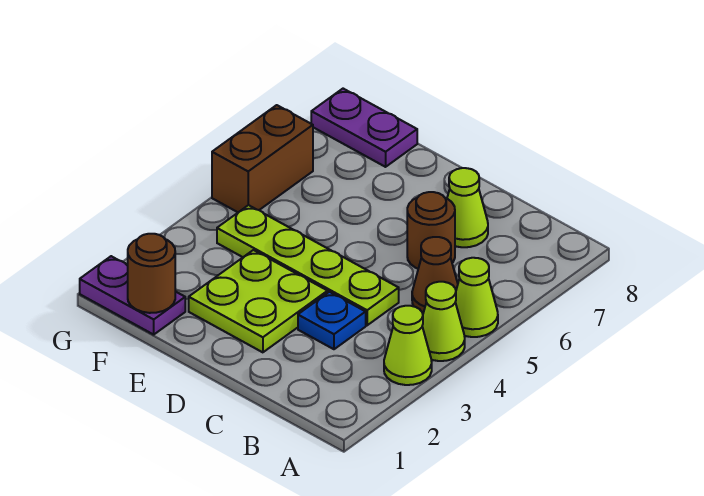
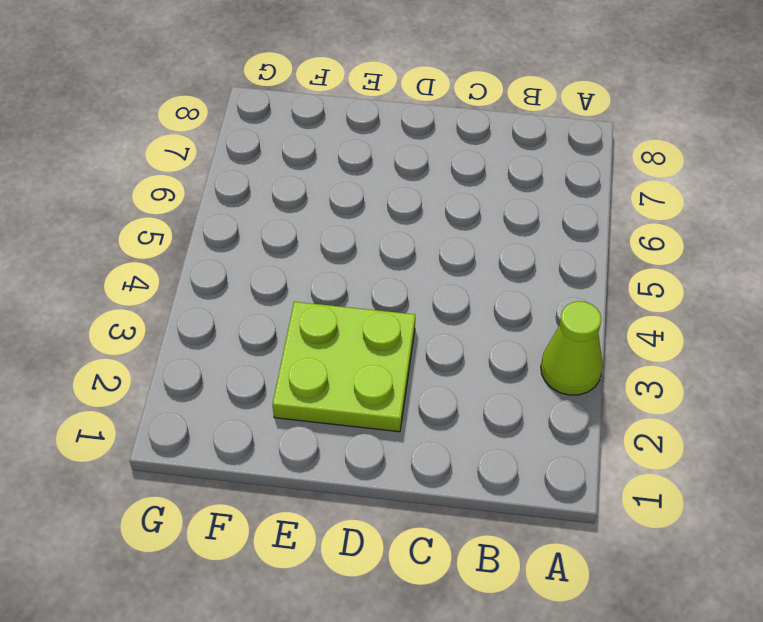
none -> lime 1x1 cone [422,282,465,361]
none -> lime 1x1 cone [455,258,498,337]
none -> brown 1x1 cone [412,237,458,313]

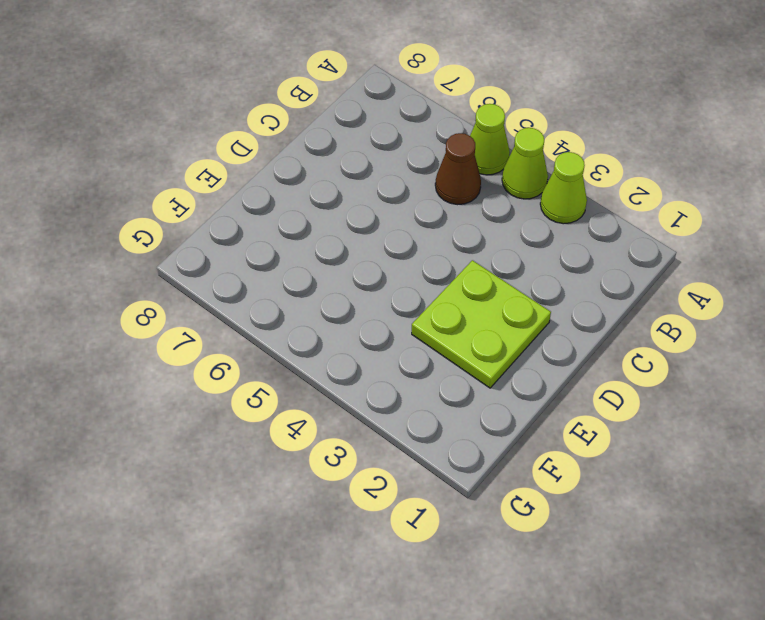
none -> blue 1x1 plate [298,292,366,349]
none -> lime 1x4 plate [217,205,399,325]
none -> brown 1x1 round brick [407,192,455,269]

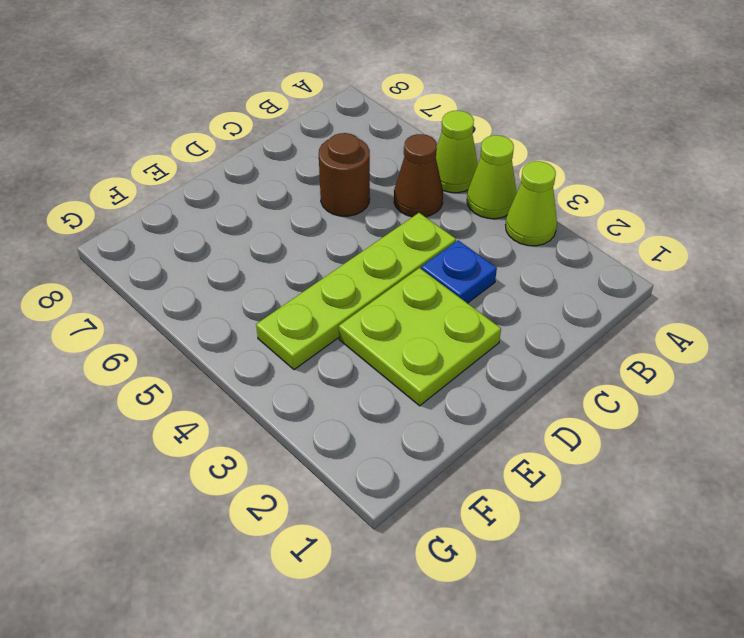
none -> lime 1x1 cone [447,168,488,247]
none -> purple 1x2 plate [80,256,185,335]
none -> purple 1x2 plate [311,89,417,167]

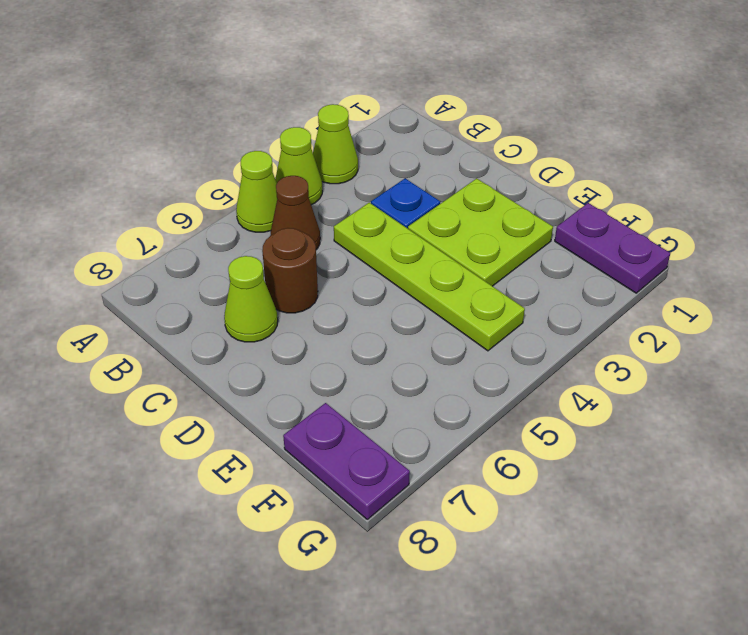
none -> brown 1x2 brick [212,105,313,212]
none -> brown 1x1 round brick [128,234,175,313]

